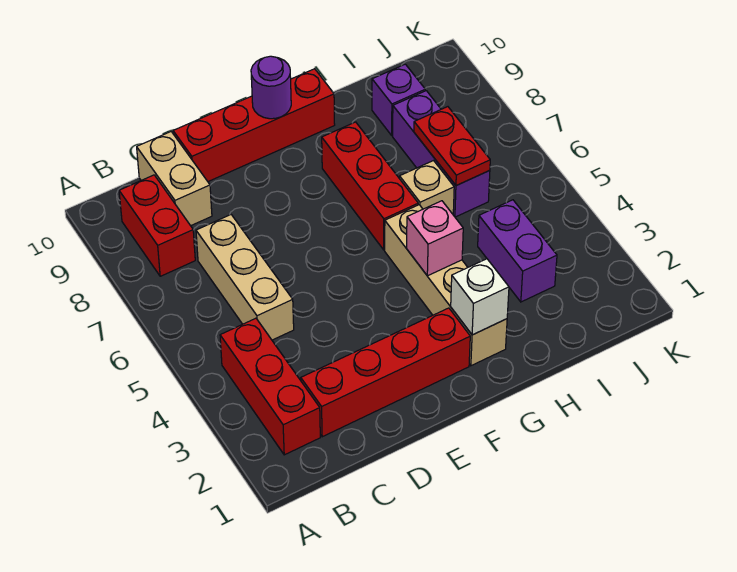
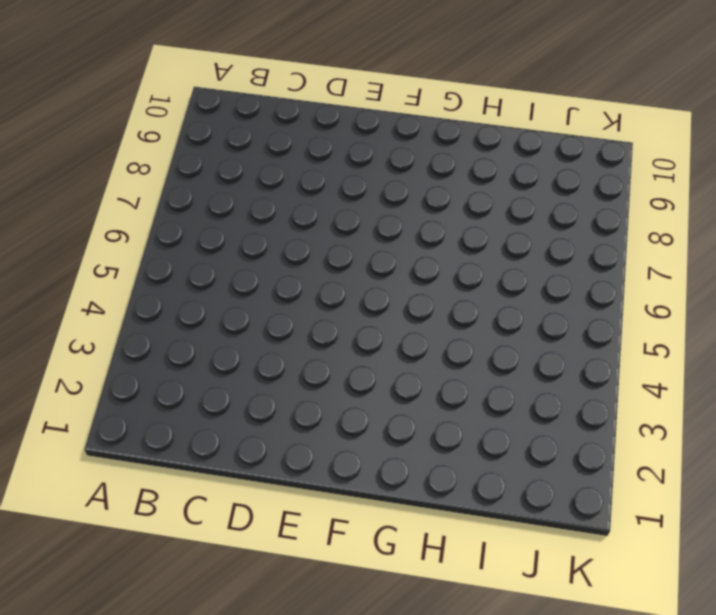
none -> red 1x3 brick [220,318,320,455]
none -> red 1x2 brick [119,175,195,276]
none -> red 1x4 brick [301,308,470,437]

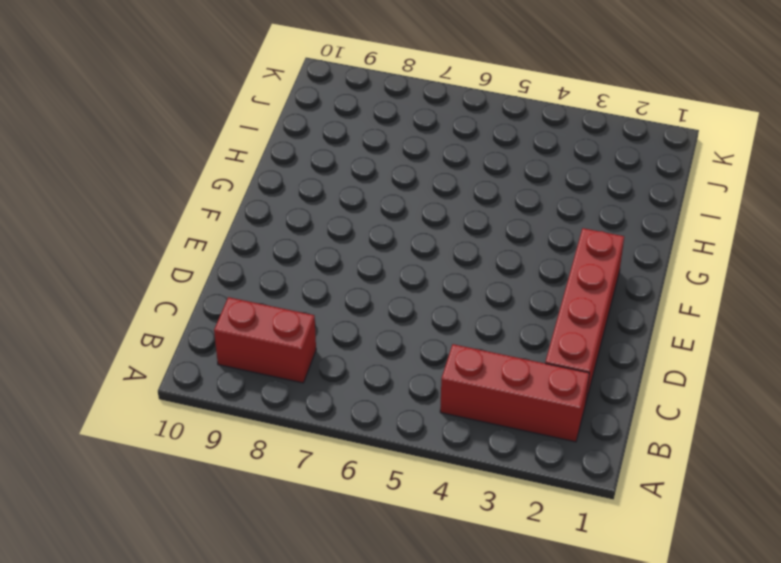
none -> tan 1x3 brick [196,215,294,340]
none -> tan 1x2 brick [137,132,212,226]
none -> red 1x4 brick [173,69,335,182]

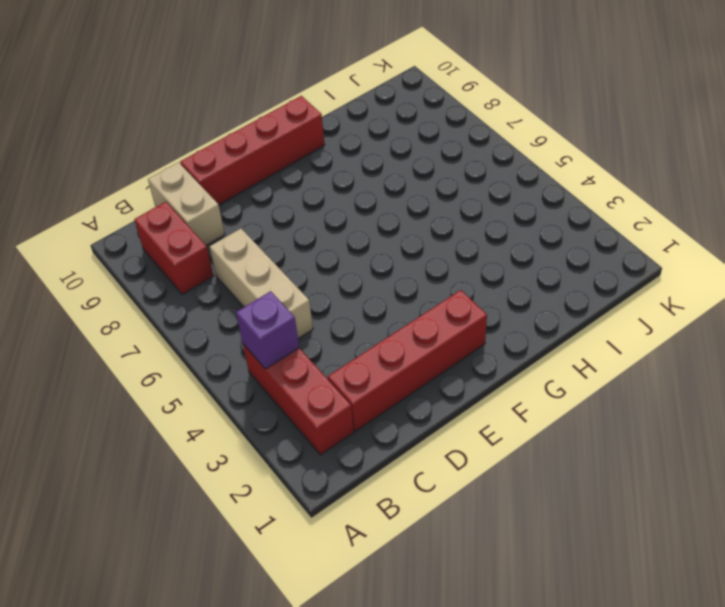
purple 1x1 brick [236,291,299,369] -> purple 1x1 brick moved to [372,64,425,135]
none -> tan 1x4 brick [385,205,507,366]
none -> red 1x3 brick [322,122,418,250]
none -> tan 1x1 brick [400,161,454,214]

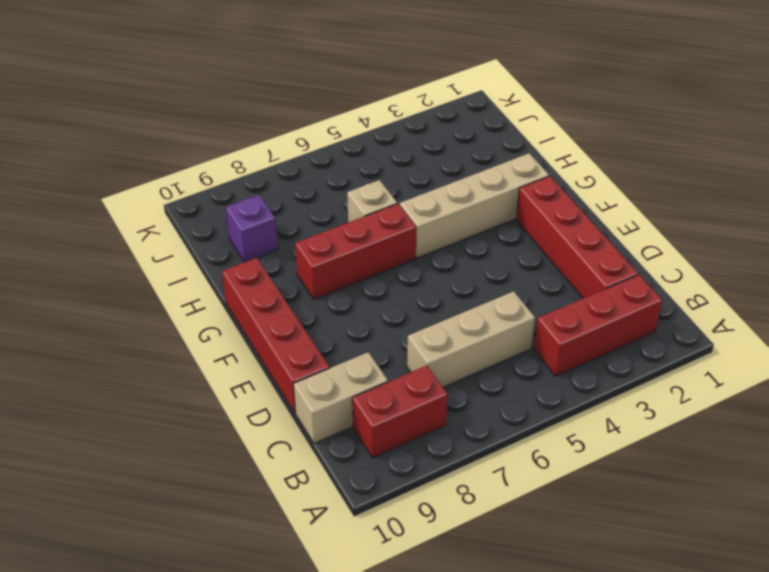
none -> purple 1x2 brick [478,200,557,302]
none -> purple 1x3 brick [393,91,490,217]
none -> purple 1x1 round brick [251,56,291,119]

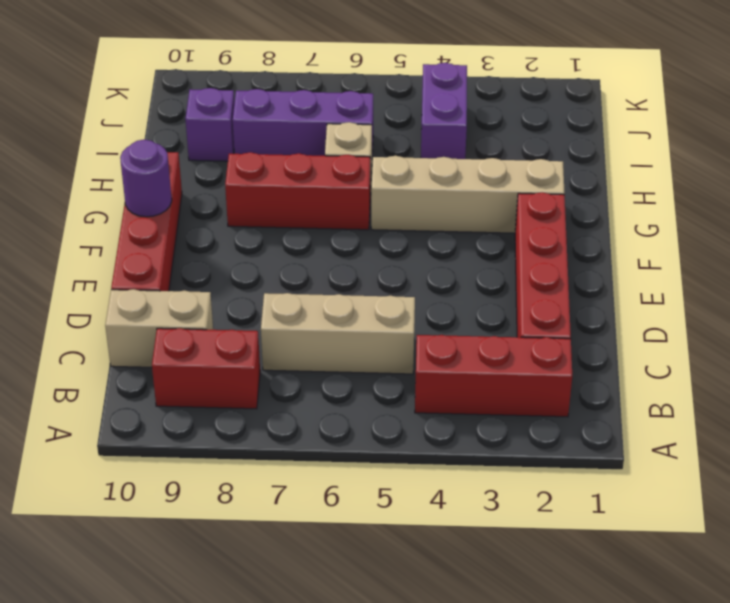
purple 1x2 brick [421,63,467,159] -> purple 1x2 brick turned to [478,200,557,302]
none -> white 1x1 brick [451,259,509,335]
none -> pink 1x1 brick [407,201,463,276]
none -> red 1x2 plate [414,107,490,186]

